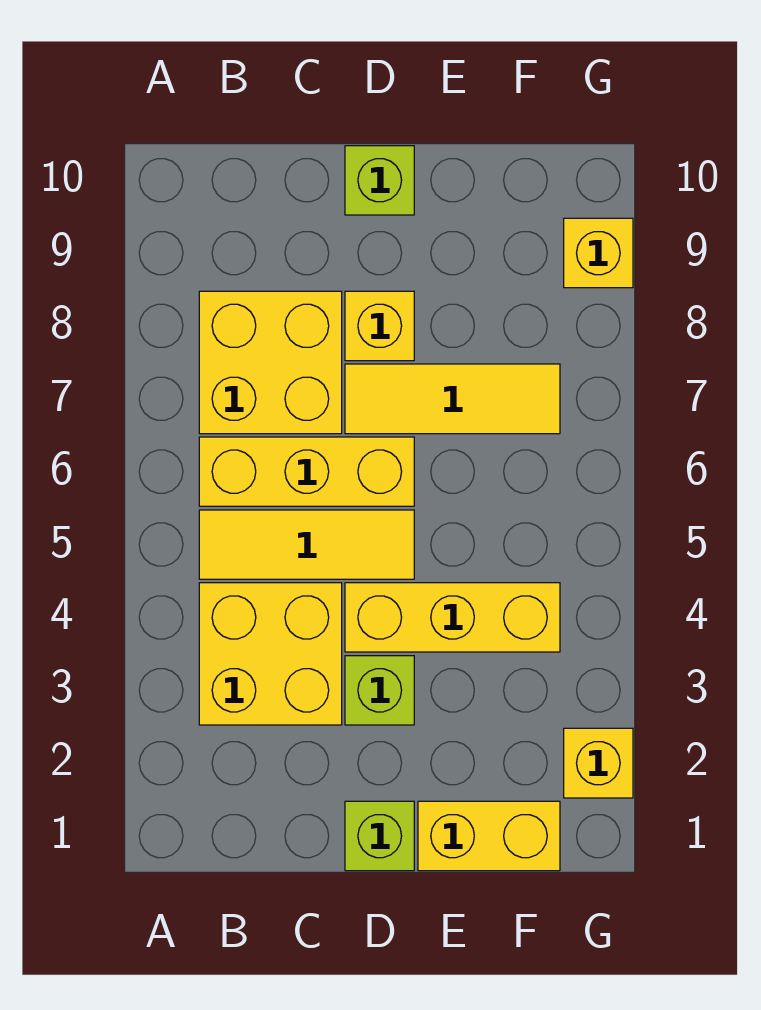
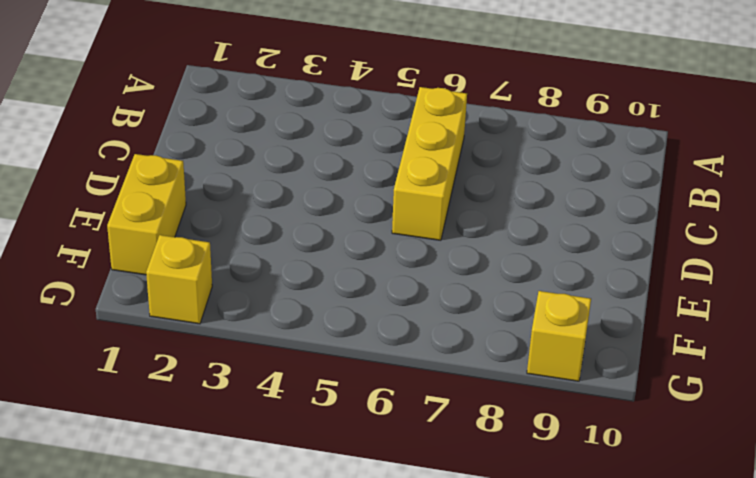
none -> yellow 2x2 brick [199,583,342,725]
none -> yellow 1x3 tile [199,510,414,579]
none -> yellow 2x2 brick [199,291,342,434]

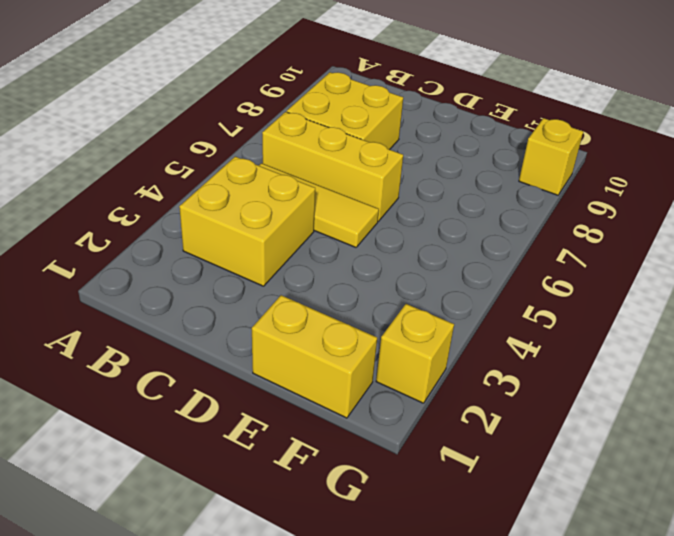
none -> lime 1x1 brick [345,801,414,871]
none -> lime 1x1 brick [345,656,414,725]
none -> yellow 1x3 brick [345,583,560,652]

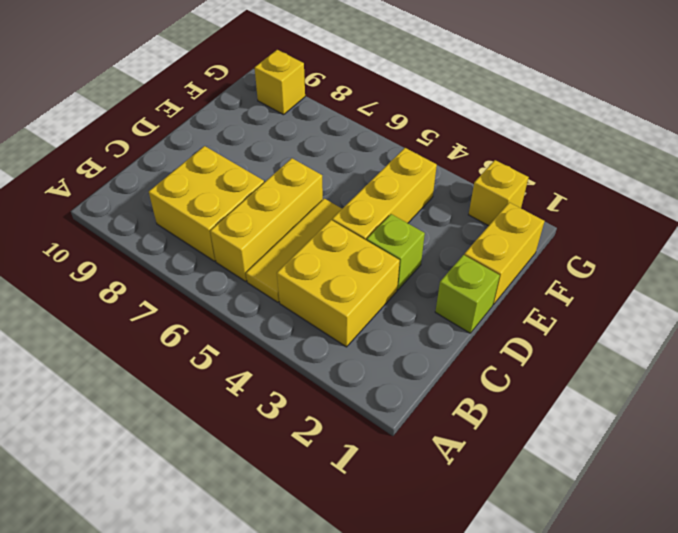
none -> yellow 1x3 tile [345,364,560,434]
none -> yellow 1x1 brick [345,291,414,361]
none -> lime 1x1 brick [345,146,414,215]

